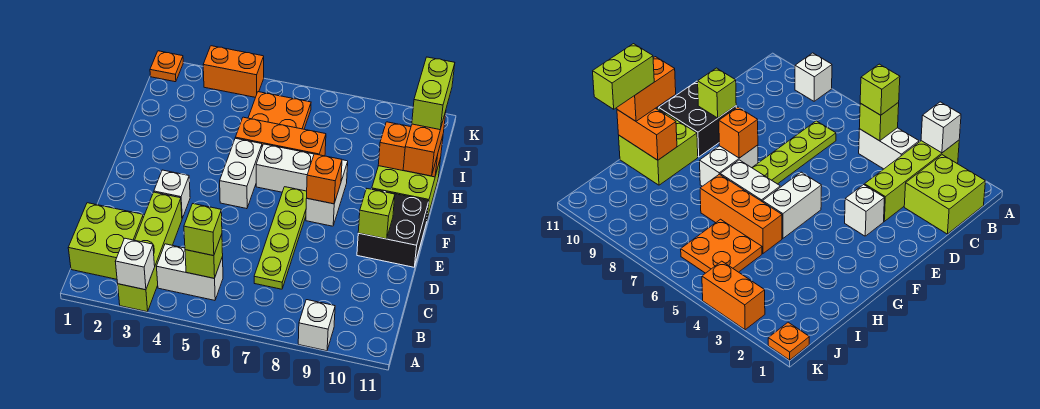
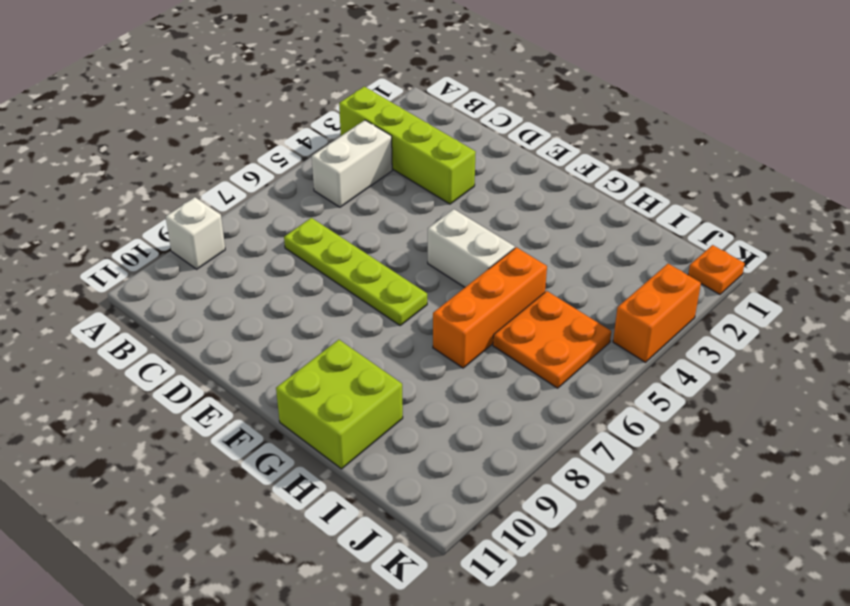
none -> lime 2x2 brick [68,203,143,279]
none -> white 1x1 brick [154,170,190,218]
none -> black 2x2 brick [357,189,429,267]

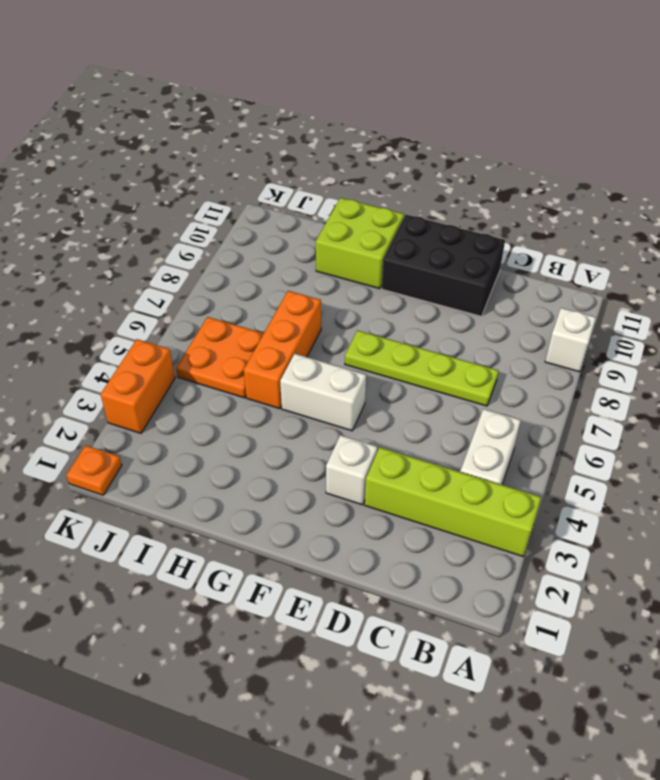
black 2x3 brick [382,215,505,316] -> black 2x2 brick [357,189,429,267]
none -> lime 2x2 brick [68,203,143,279]
none -> white 1x2 brick [306,160,348,226]
none -> white 1x2 brick [256,144,314,192]

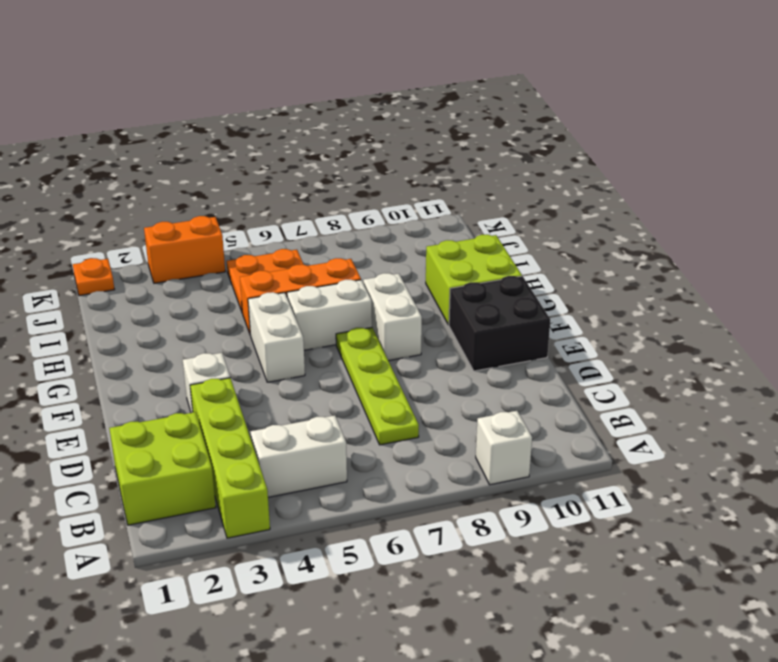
none -> white 1x1 brick [115,238,155,290]
none -> lime 1x1 brick [185,234,223,278]
none -> lime 1x1 brick [358,189,395,239]

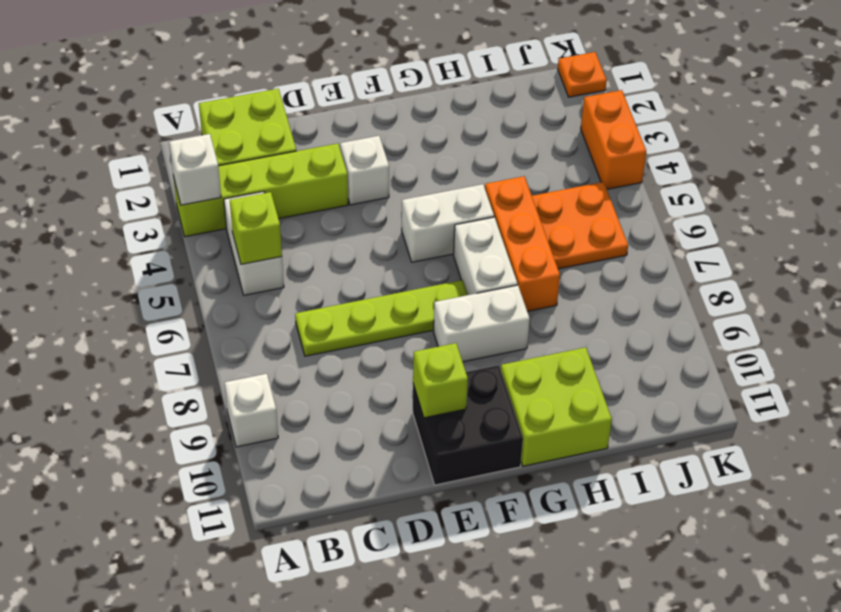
none -> orange 1x1 brick [307,154,342,204]
none -> orange 1x2 brick [378,122,443,177]
none -> lime 1x1 brick [184,204,222,256]

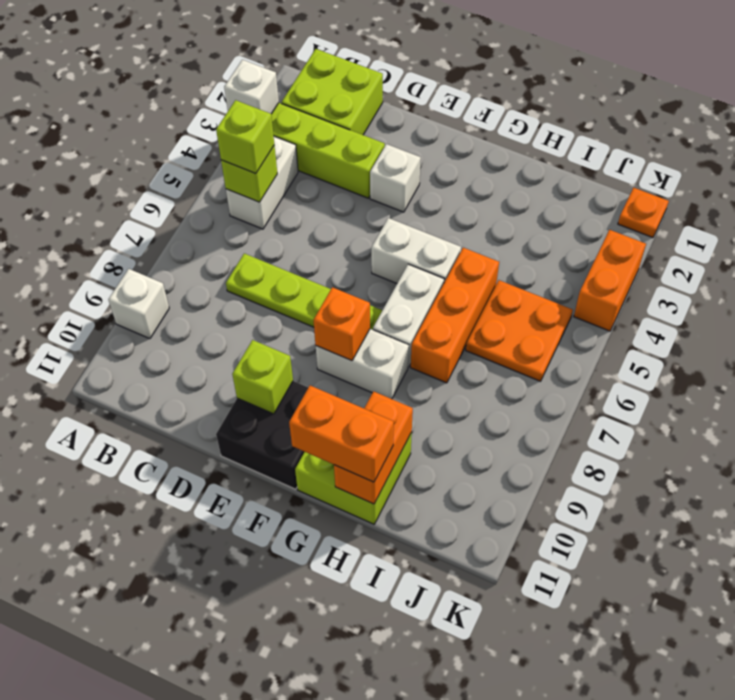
none -> lime 1x2 brick [412,57,455,130]

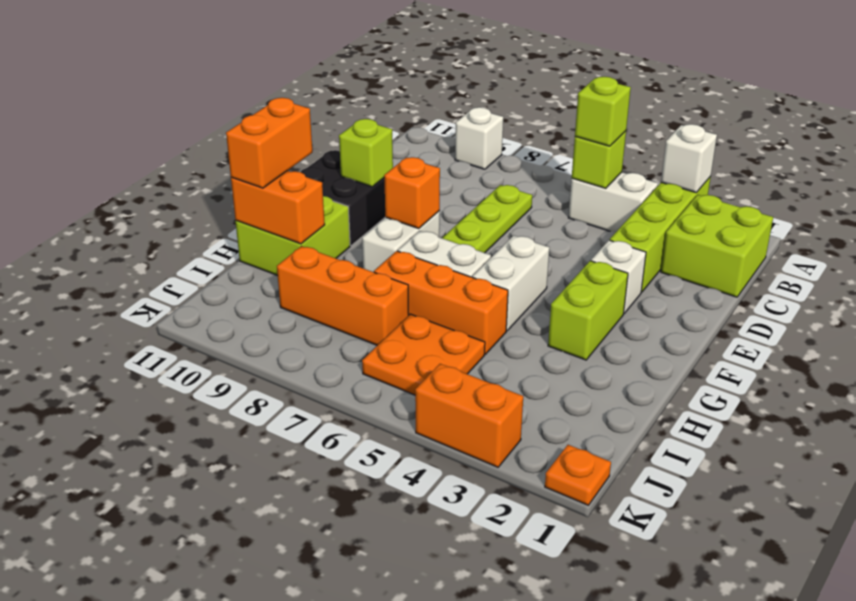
lime 1x2 brick [548,261,628,360] -> lime 1x2 brick moved to [412,57,455,130]
orange 1x3 brick [277,246,409,345] -> none

